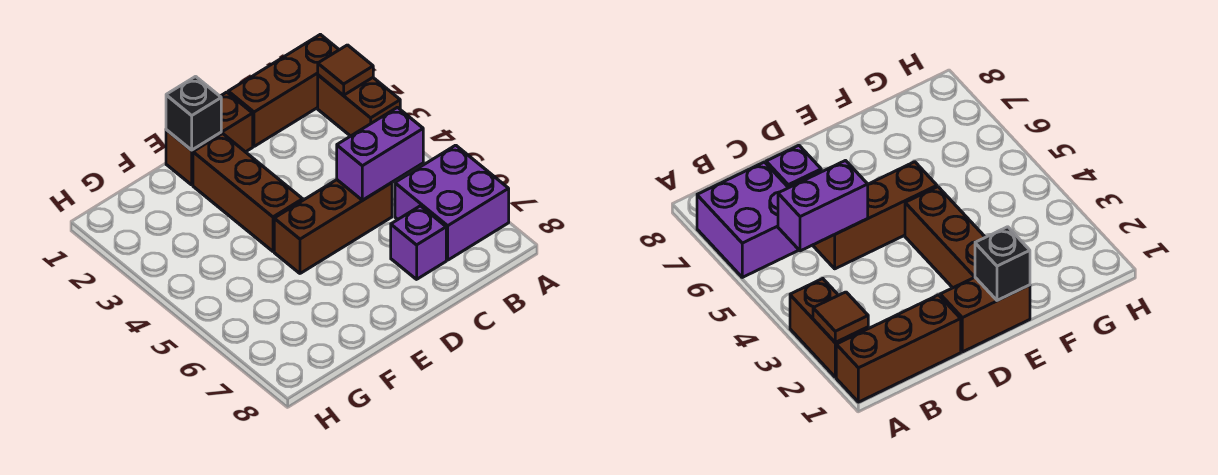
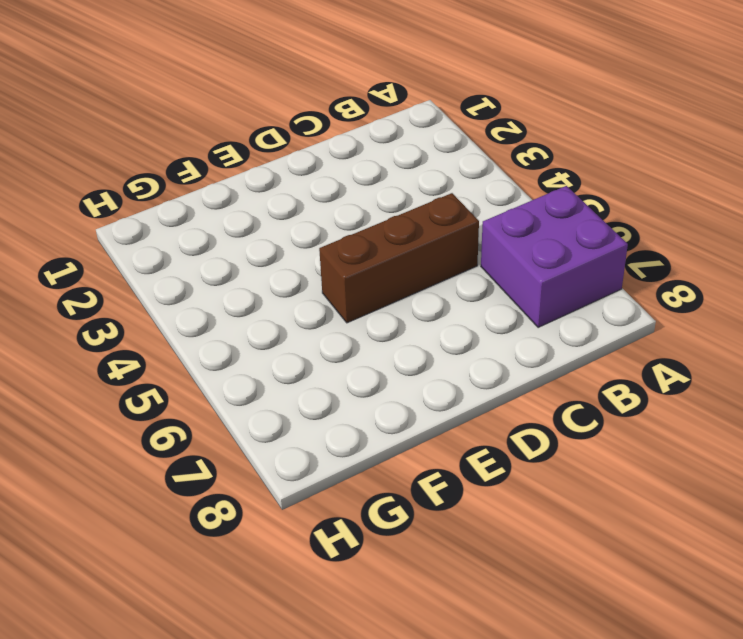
none -> brown 1x3 brick [228,34,339,146]
none -> brown 1x2 brick [318,75,400,136]

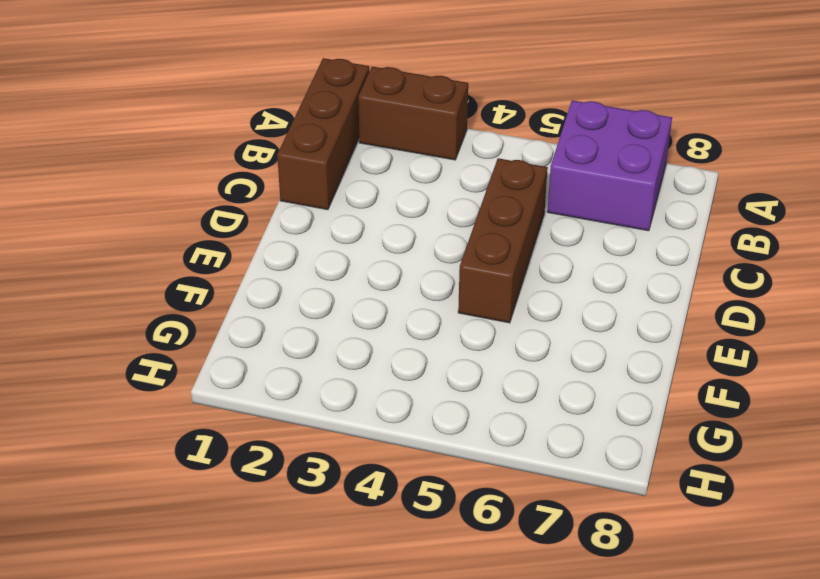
none -> purple 1x1 brick [391,206,446,279]
none -> brown 1x2 brick [166,92,253,185]

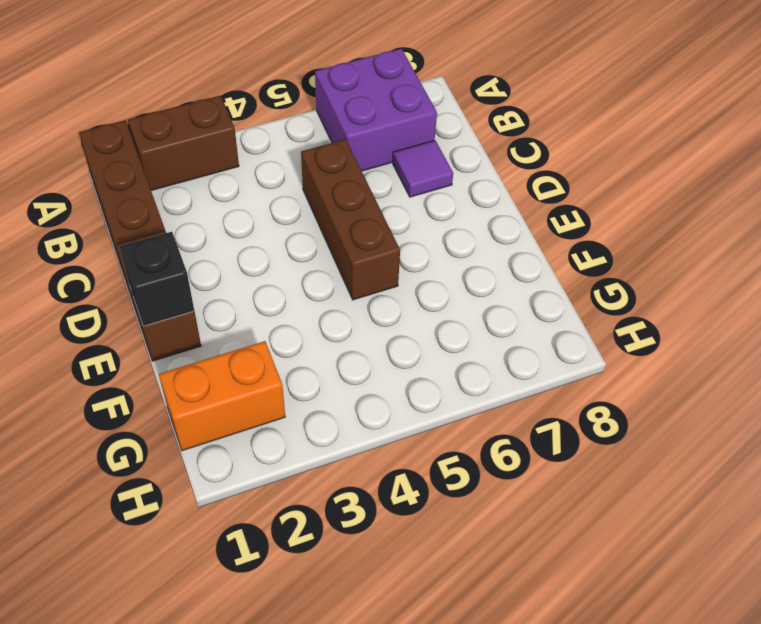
purple 1x1 tile [393,140,453,197] -> purple 1x1 brick [391,206,446,279]
orange 1x2 brick [159,341,285,451] -> none
none -> brown 1x3 brick [193,134,303,251]
none -> brown 1x1 tile [318,45,373,95]

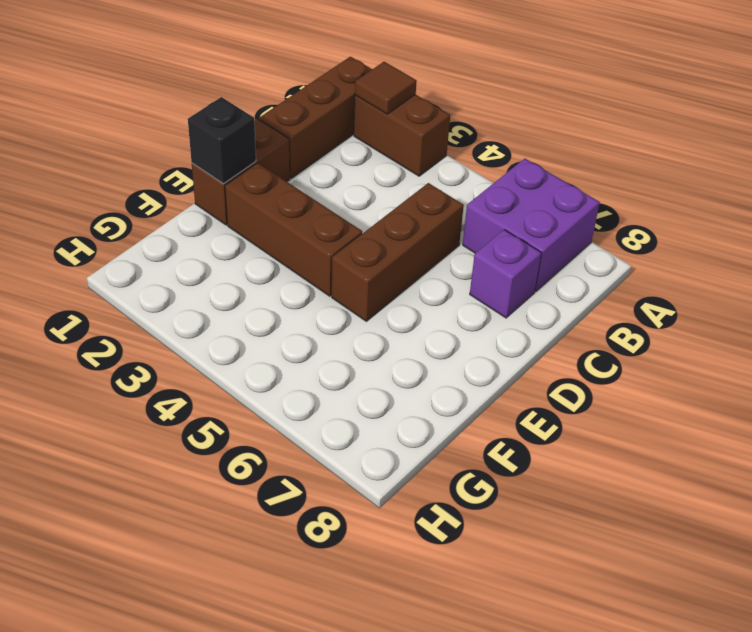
none -> purple 1x2 brick [337,107,423,200]

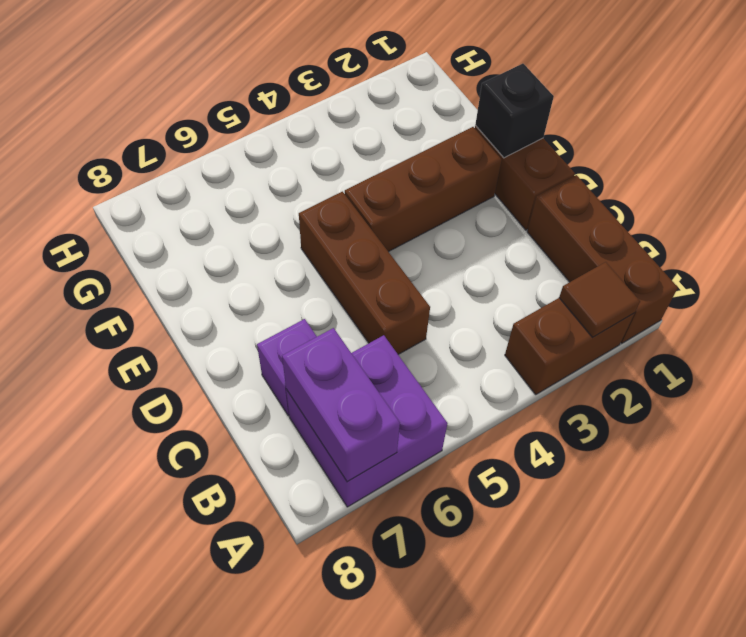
purple 1x2 brick [282,328,400,482] -> purple 1x2 brick moved to [337,107,423,200]

